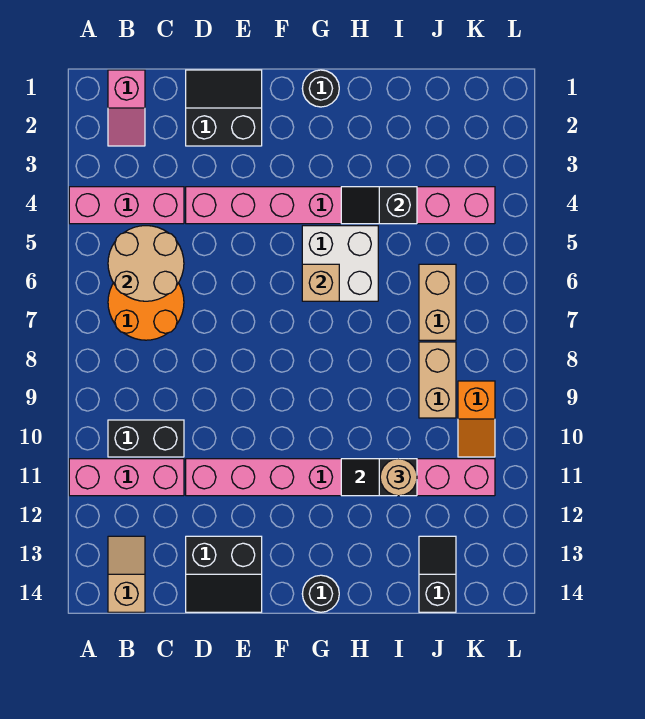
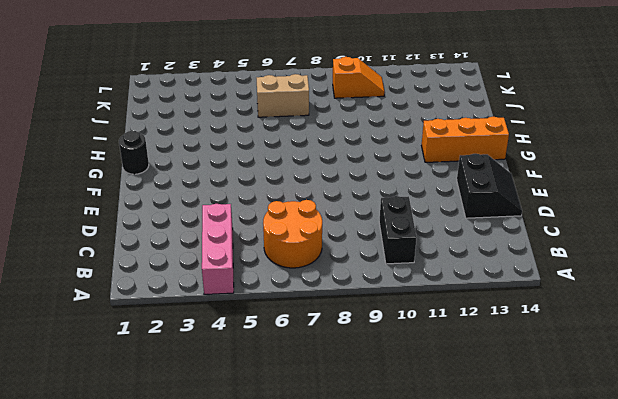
orange 1x3 brick [422,117,509,162] -> black 1x1 round brick [302,575,339,612]
none -> pink 1x3 brick [69,459,184,496]
none -> pink 1x2 slope [108,70,145,146]
none -> tan 1x2 slope [108,536,145,612]

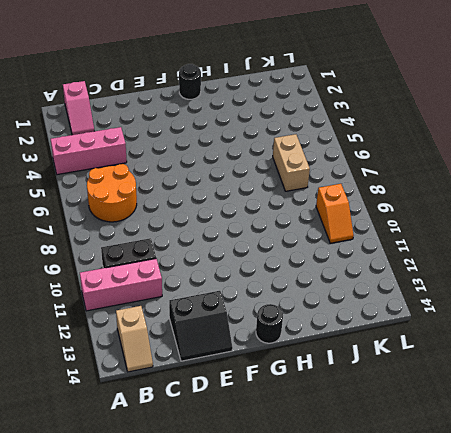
tan 1x2 slope [116,306,153,372] -> tan 1x2 slope turned to [108,536,145,612]
none -> black 2x2 slope [186,70,262,146]
none -> pink 1x8 brick [186,187,495,224]
none -> pink 1x8 brick [186,459,495,496]

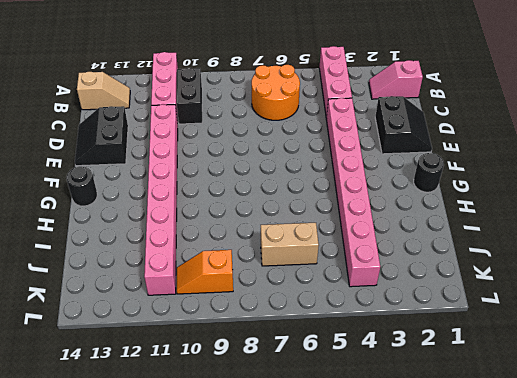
none -> white 2x2 brick [302,226,378,301]
none -> tan 1x2 brick [419,342,456,418]
none -> black 1x2 slope [419,536,456,612]

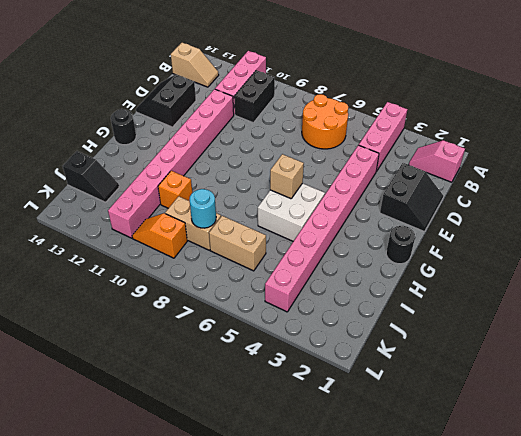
orange 1x1 brick [158,171,192,208] -> none
cyan 1x1 round brick [189,189,216,228] -> none
none -> tan 2x2 round brick [108,226,184,301]
none -> black 1x2 slope [341,187,417,224]
none -> black 1x2 slope [341,459,417,496]

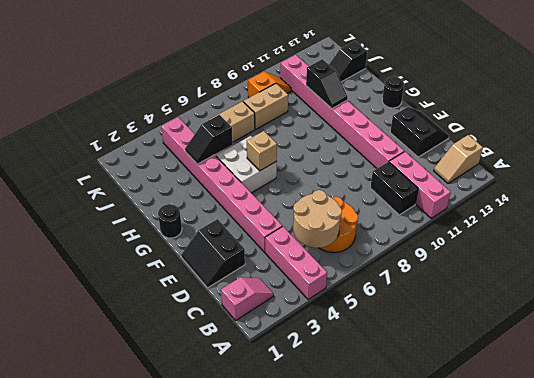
black 1x2 slope [185,115,233,164] -> black 1x2 slope turned to [341,187,417,224]
none -> tan 1x1 round brick [380,459,417,496]

